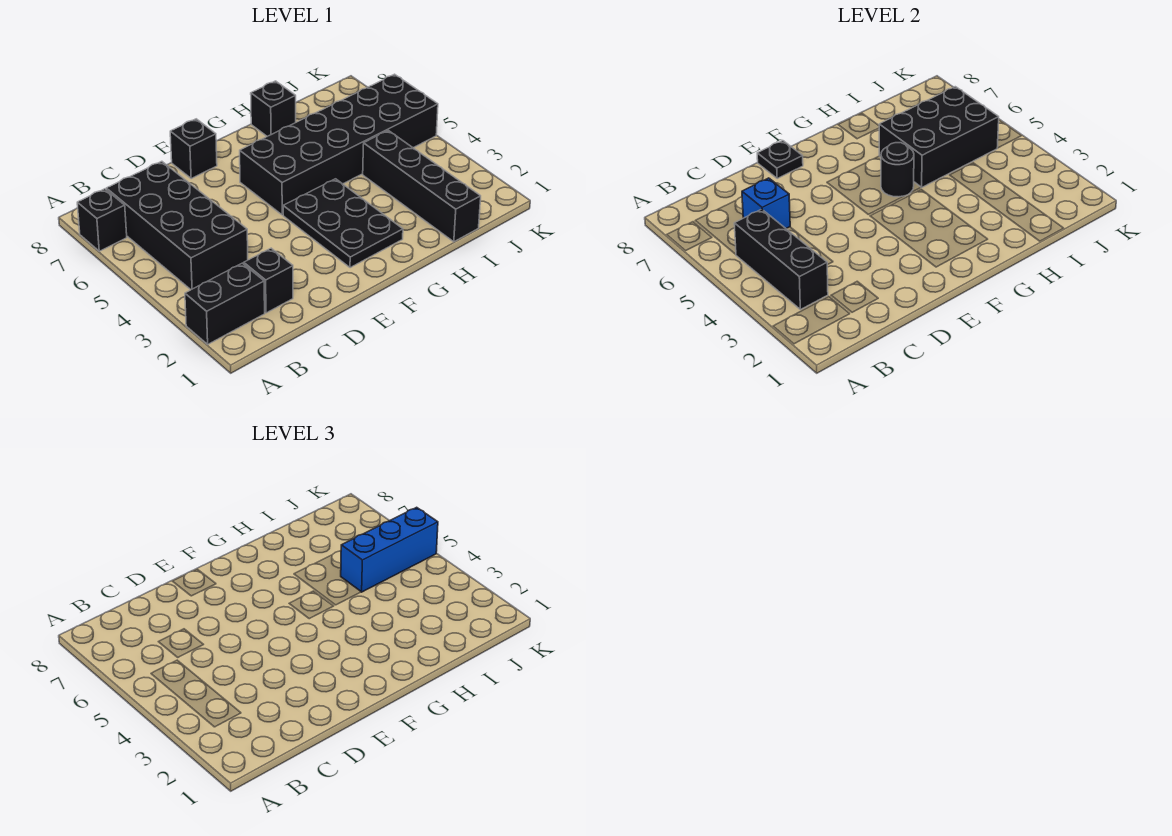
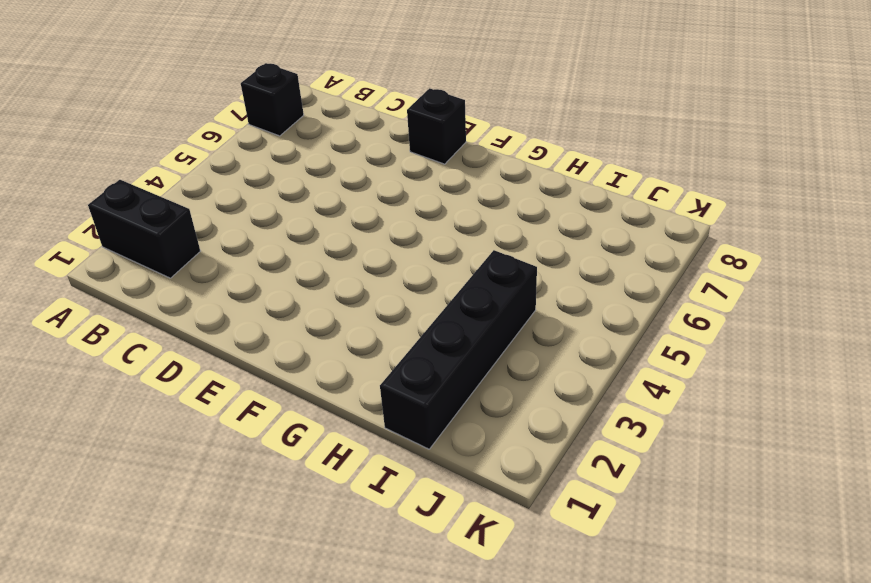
none -> black 2x4 brick [106,161,248,290]
none -> black 1x1 brick [244,248,293,313]
none -> black 2x3 plate [283,179,403,268]

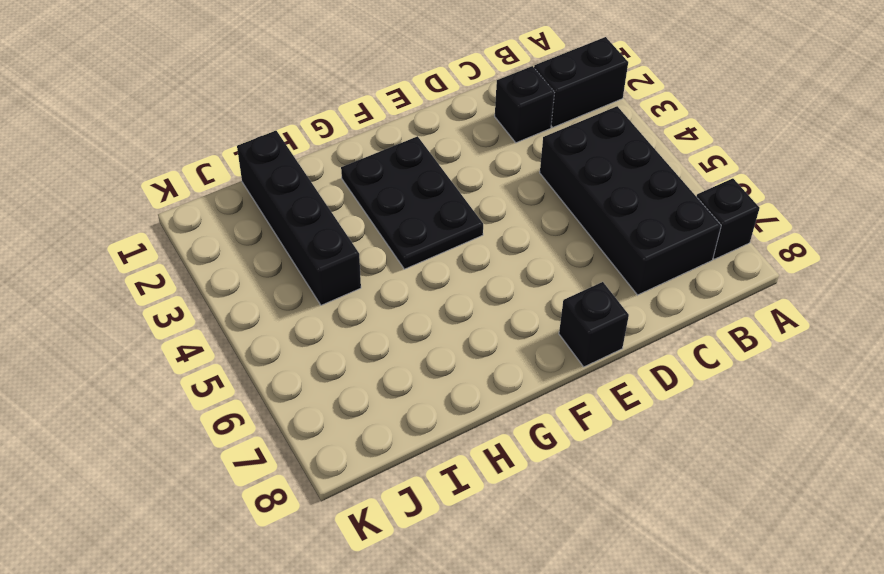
none -> black 2x6 brick [240,74,438,215]
none -> black 1x1 brick [251,81,296,136]
none -> black 1x3 brick [734,209,828,310]

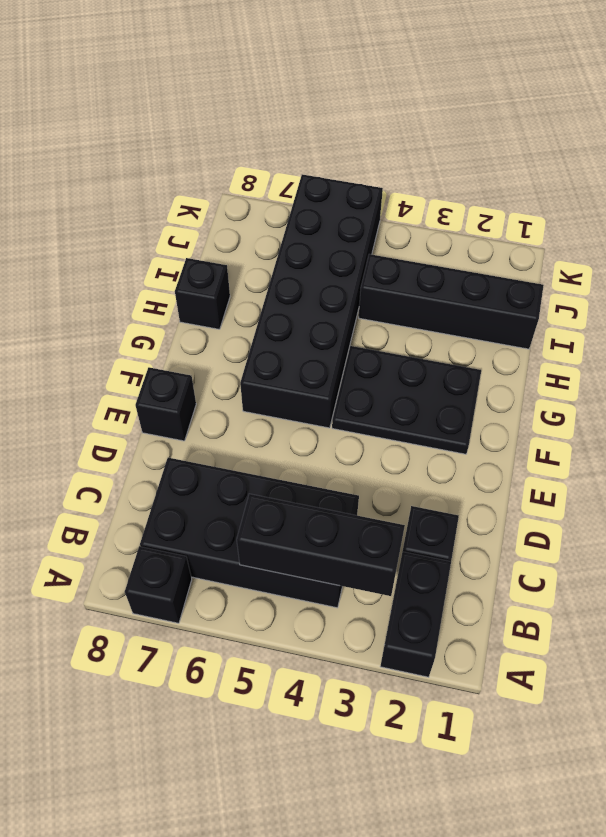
none -> blue 1x1 brick [742,178,790,228]
none -> black 1x1 plate [757,141,803,179]
none -> black 1x1 round brick [881,143,914,197]

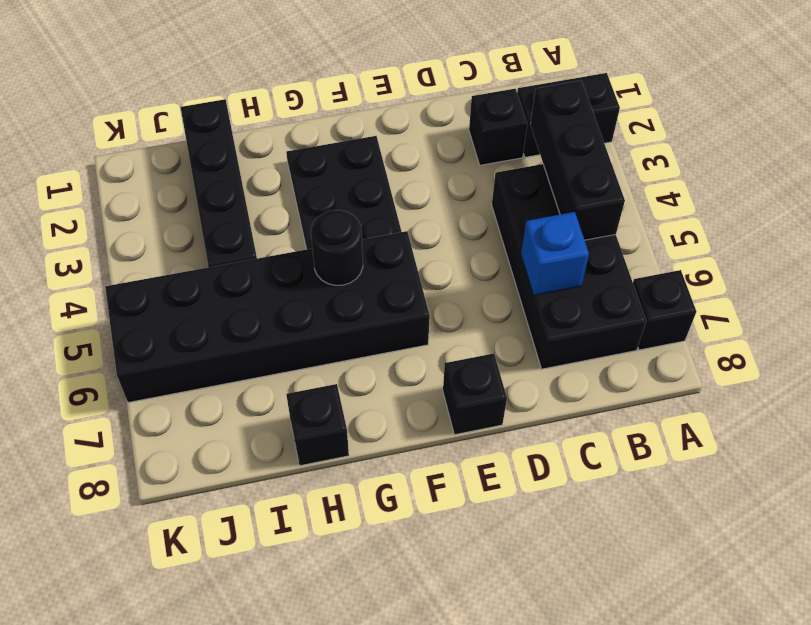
none -> black 1x1 plate [757,141,803,179]
none -> black 2x3 brick [879,87,999,187]
none -> blue 1x3 brick [341,507,438,592]

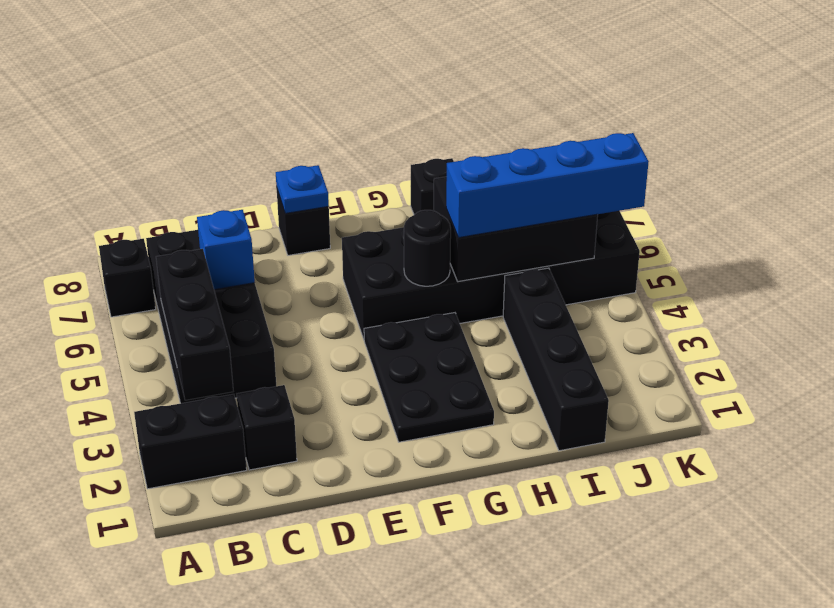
blue 1x1 plate [276,165,329,213] -> black 1x1 plate [757,141,803,179]
blue 1x4 brick [446,133,649,238] -> blue 1x3 brick [341,507,438,592]

